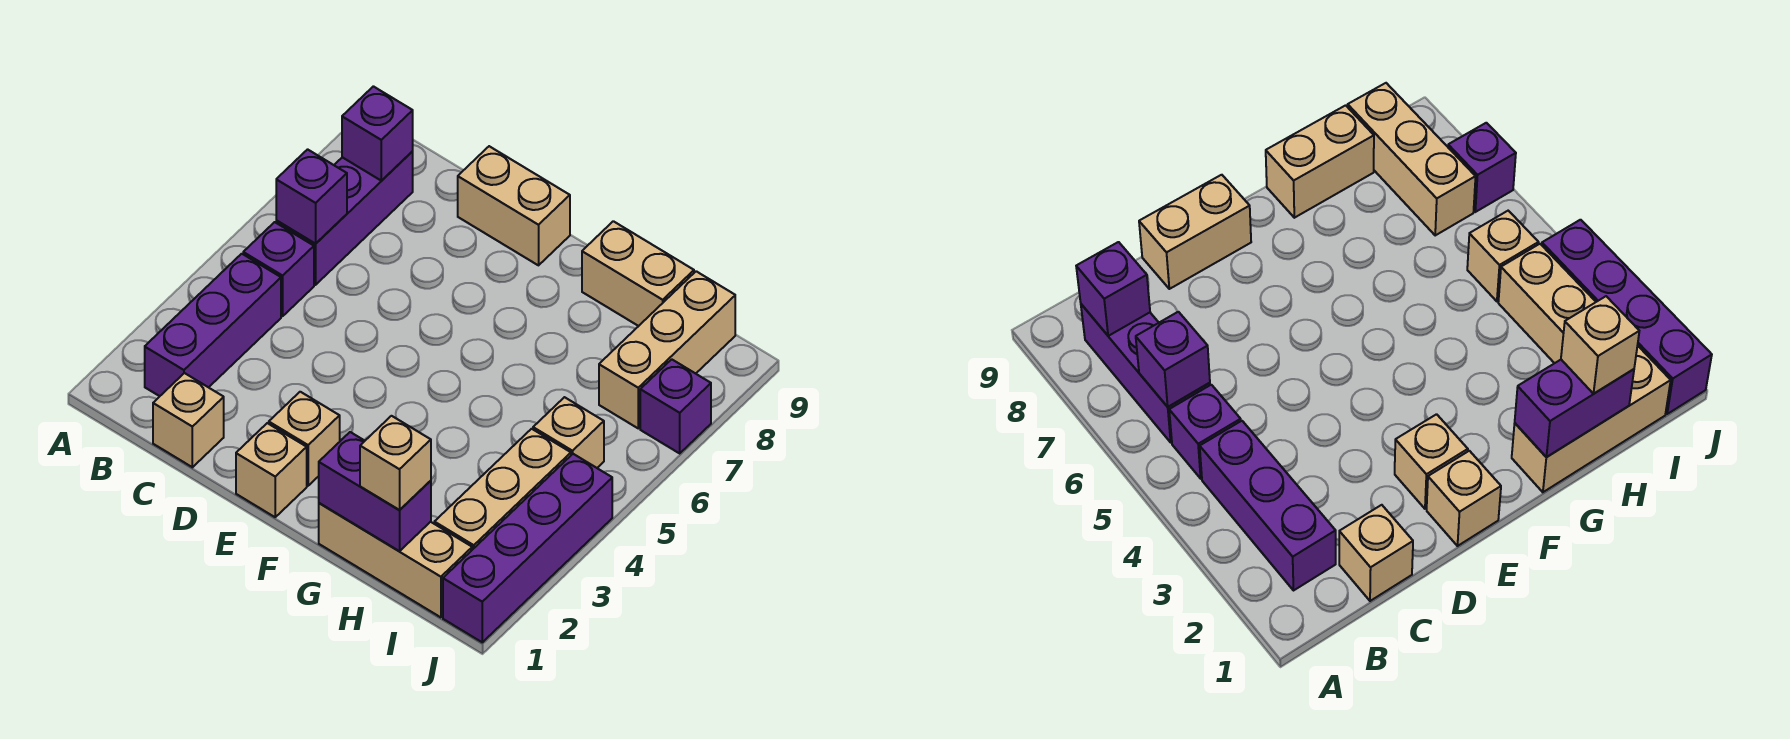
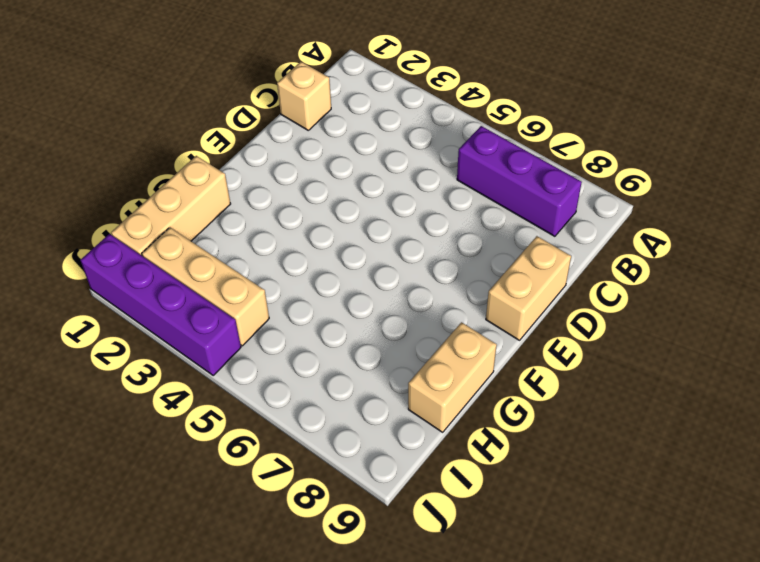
none -> purple 1x3 brick [145,254,281,396]
none -> purple 1x1 brick [243,222,314,316]
none -> tan 1x1 brick [236,423,307,517]

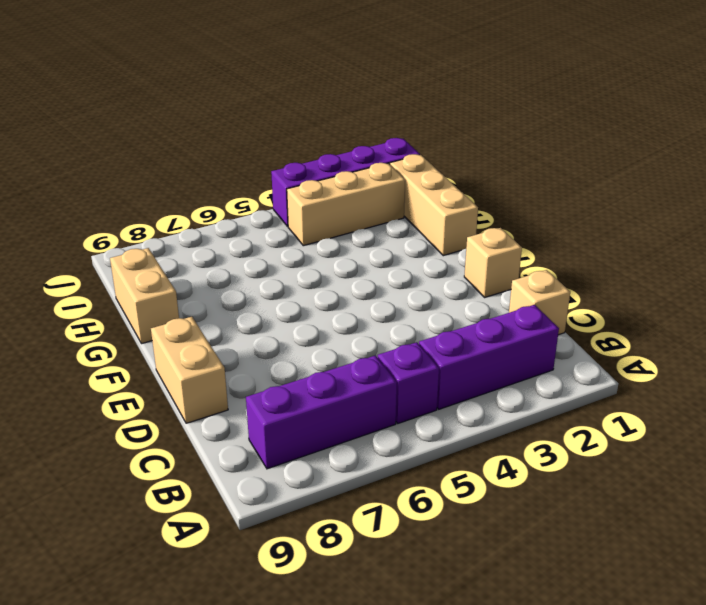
none -> tan 1x1 brick [269,392,340,486]
none -> tan 1x1 brick [533,397,604,468]
none -> tan 1x3 brick [599,271,735,428]

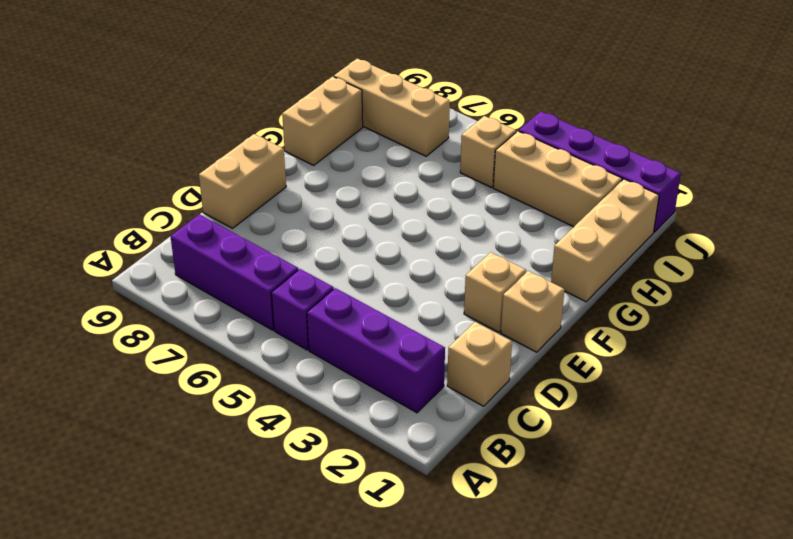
none -> purple 1x1 brick [640,359,711,453]
none -> purple 1x1 brick [276,149,347,244]
none -> purple 1x1 brick [342,86,413,180]

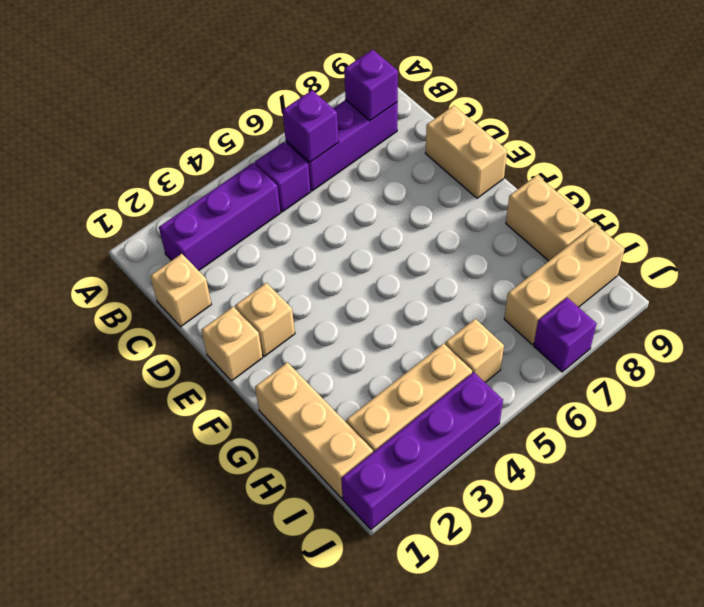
none -> purple 1x2 brick [319,432,431,551]
none -> tan 1x1 brick [360,416,431,510]

